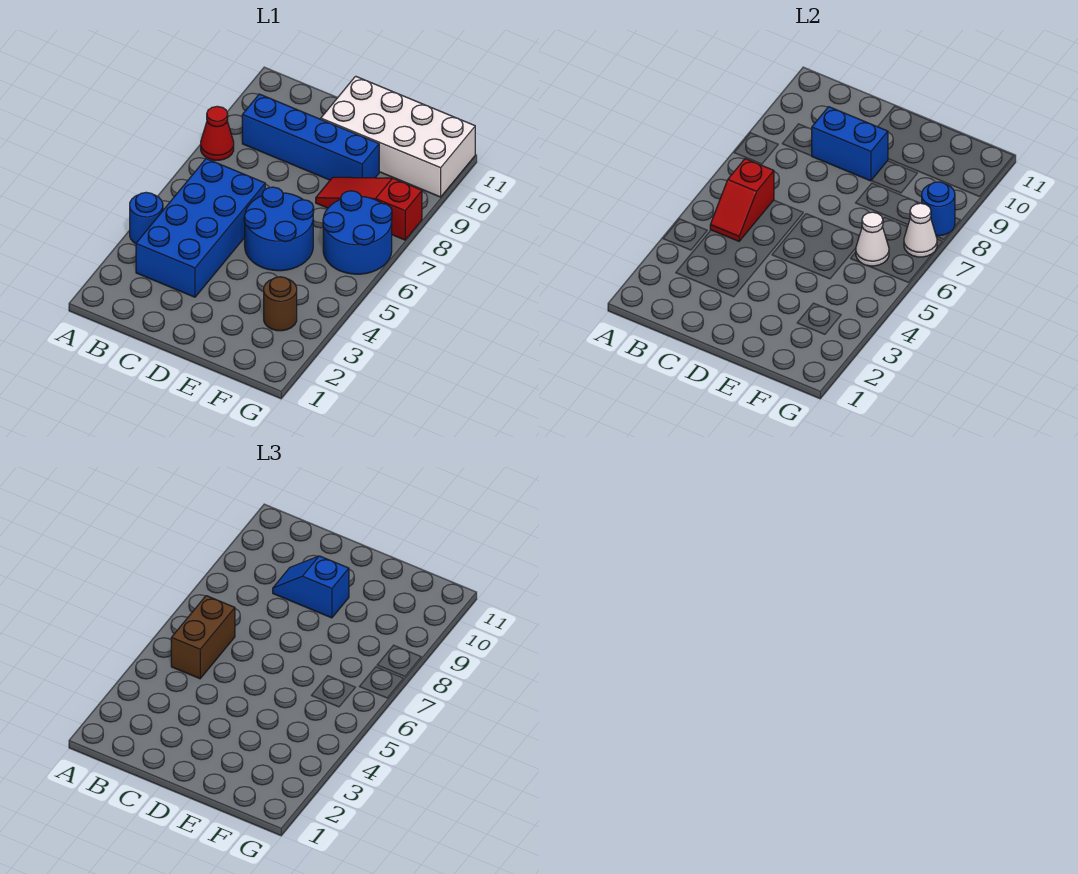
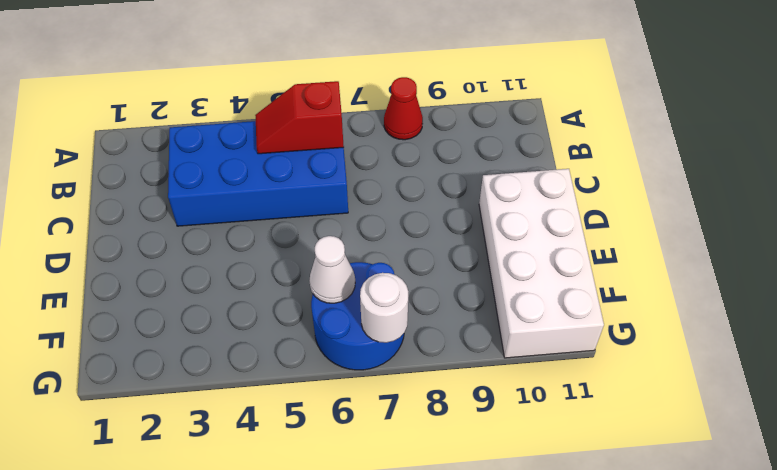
white 1x1 round brick [360,273,408,343] -> white 1x1 cone [904,203,937,257]
none -> blue 1x1 round brick [130,192,163,244]
none -> blue 1x4 brick [242,94,379,180]
none -> blue 2x2 round brick [244,187,314,271]

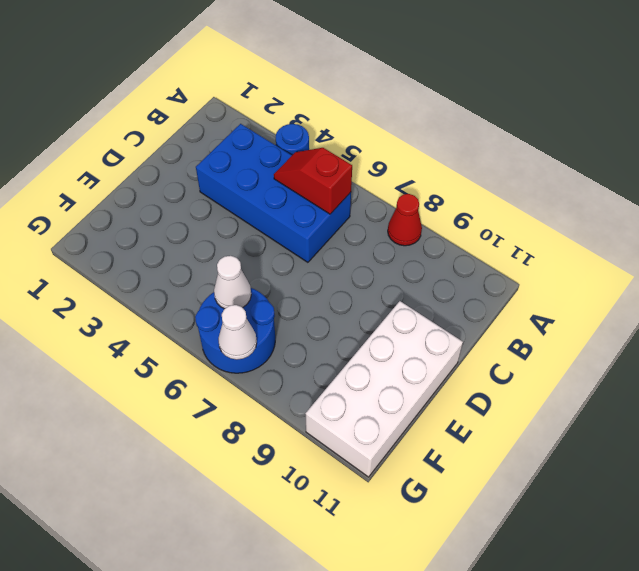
none -> blue 1x4 brick [242,94,379,180]
none -> blue 2x2 round brick [244,187,314,271]
none -> red 1x3 slope [316,177,422,240]

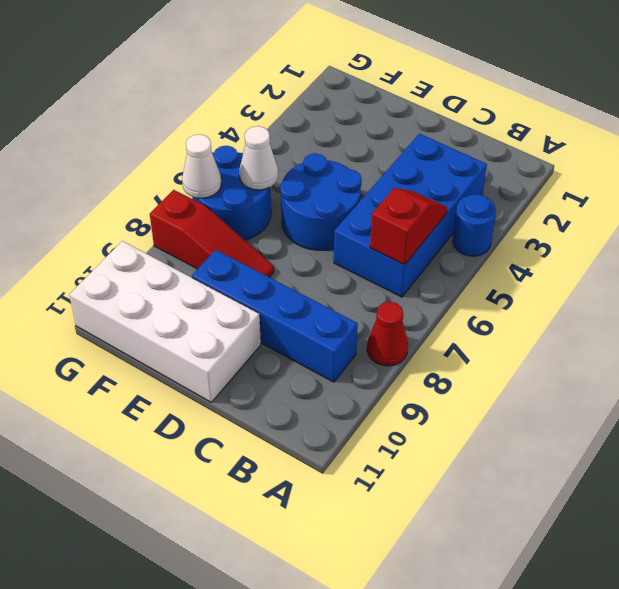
none -> brown 1x1 round brick [264,277,297,331]
none -> blue 1x2 brick [811,107,888,181]
none -> blue 1x1 round brick [922,182,955,236]

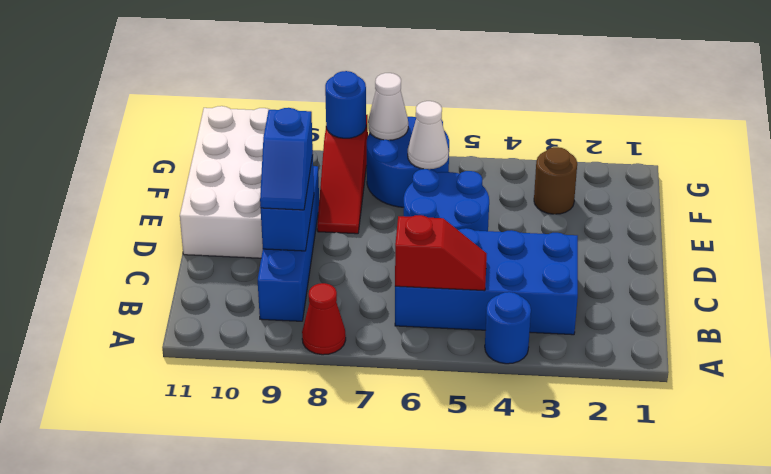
none -> brown 1x2 brick [171,596,235,679]

